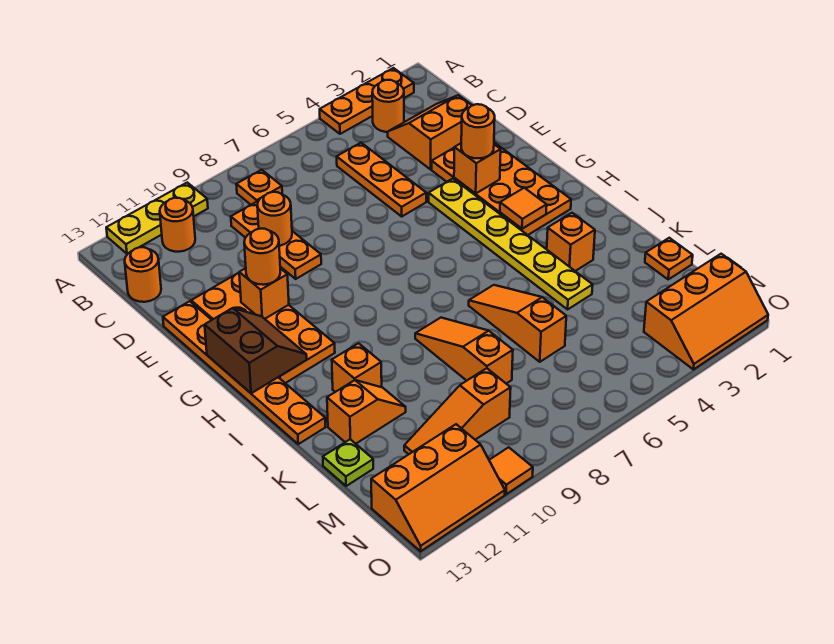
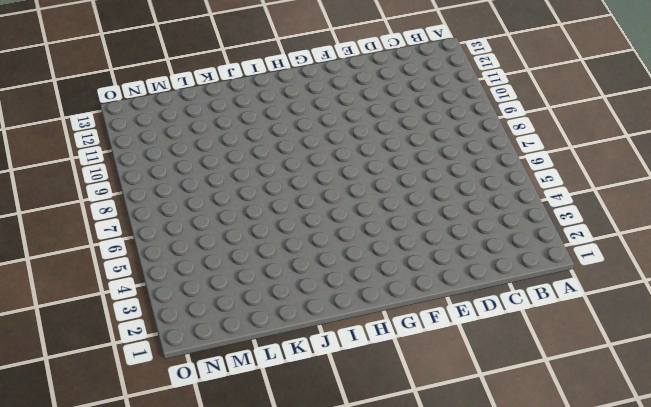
none -> orange 1x3 plate [320,68,414,134]
none -> yellow 1x3 plate [106,183,208,254]
none -> orange 1x1 round brick [372,80,404,132]
none -> orange 1x1 plate [236,170,282,205]

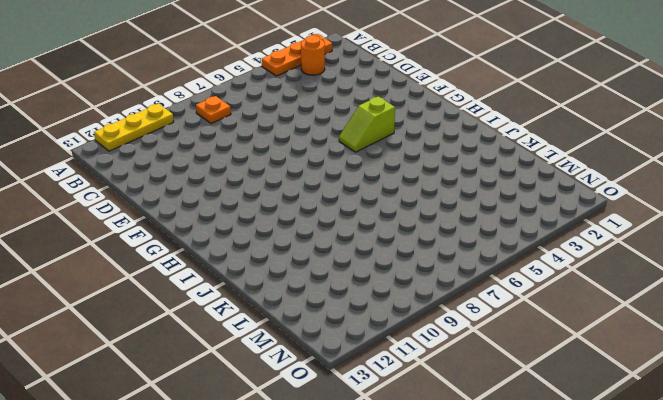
lime 1x2 slope [339,97,395,152] -> yellow 1x6 plate [429,179,593,309]
none -> orange 1x1 round brick [160,198,195,252]
none -> orange 2x2 slope [388,95,472,169]
none -> orange 1x3 plate [337,143,426,216]
none -> orange 1x3 plate [231,202,321,279]

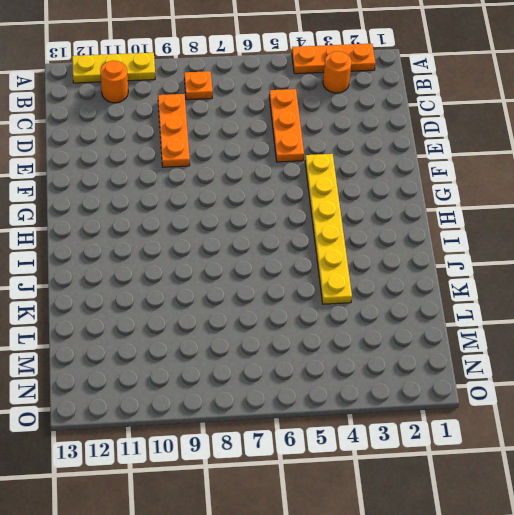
none -> orange 2x2 slope [388,95,472,169]
none -> orange 1x1 round brick [125,247,161,302]
none -> orange 2x4 plate [432,143,571,235]
none -> orange 2x4 plate [191,273,335,383]

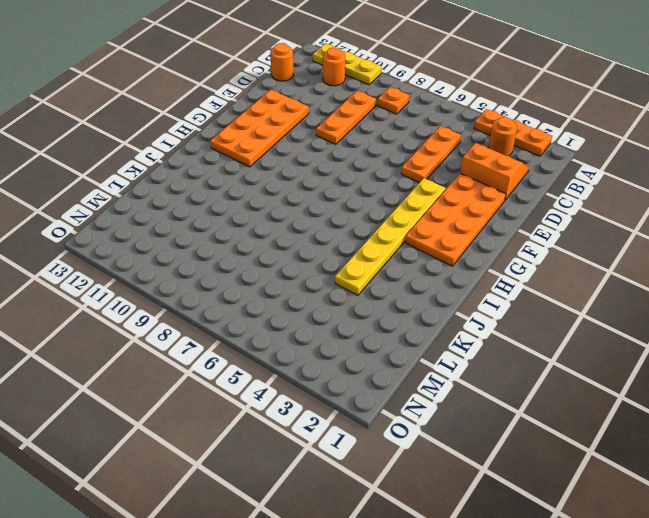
none -> orange 1x6 plate [163,301,325,444]
none -> orange 1x1 brick [547,213,595,271]
none -> orange 1x3 slope [469,285,566,362]
none -> orange 1x3 slope [415,318,513,383]

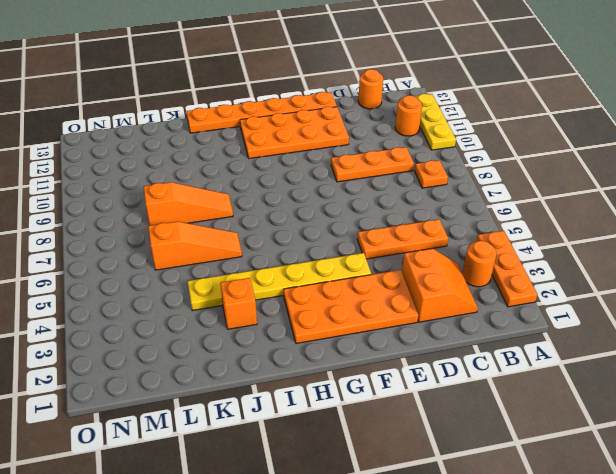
none -> orange 1x1 brick [332,343,382,392]
none -> orange 1x2 slope [327,380,406,444]
none -> orange 1x1 plate [645,238,693,279]
none -> lime 1x1 plate [323,439,373,486]

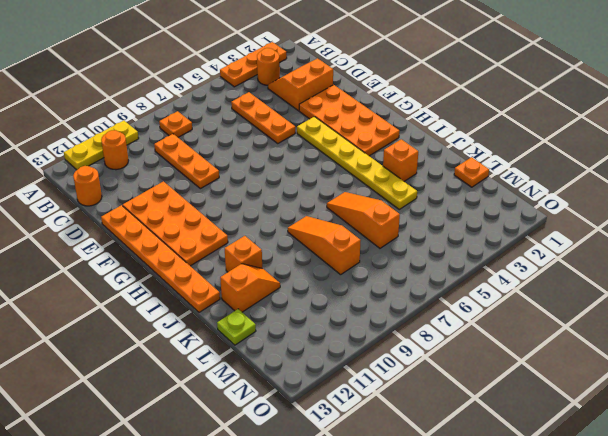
none -> orange 1x3 slope [404,368,511,454]
none -> orange 2x3 slope [644,254,768,369]
none -> orange 2x3 slope [371,424,505,551]
none -> orange 1x1 tile [489,447,533,494]

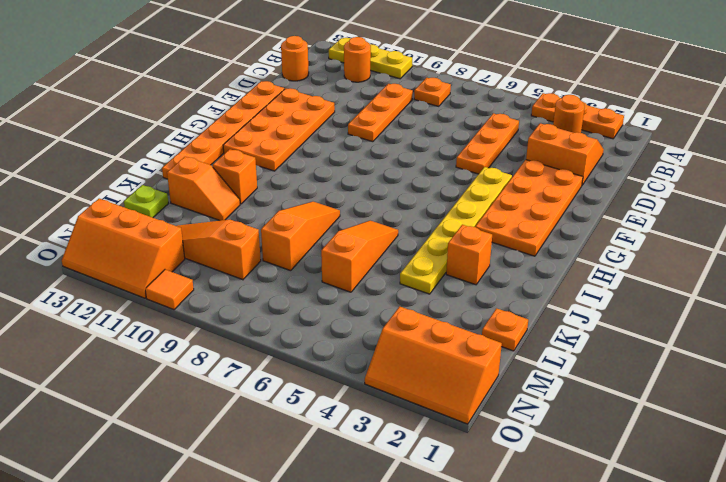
none -> orange 1x1 round brick [257,192,292,246]
none -> orange 1x1 brick [454,143,501,194]
none -> orange 1x1 brick [239,268,289,319]
none -> brown 2x2 slope [205,308,307,393]

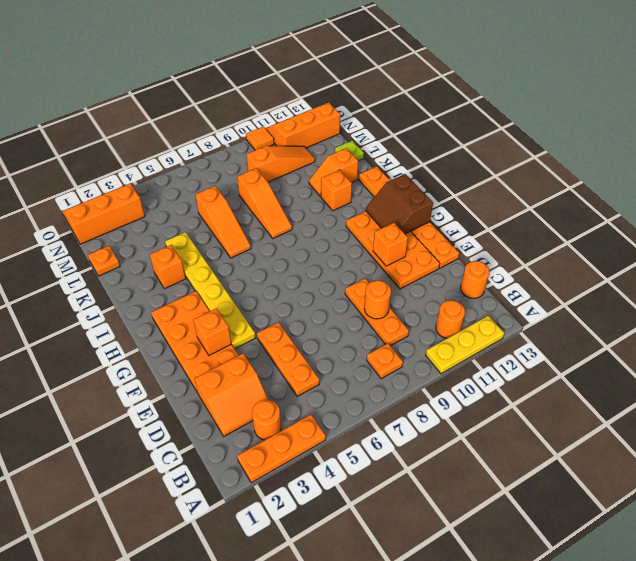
none -> orange 1x1 tile [500,188,547,229]
none -> orange 1x1 round brick [461,104,495,158]
none -> orange 1x1 round brick [244,229,280,285]

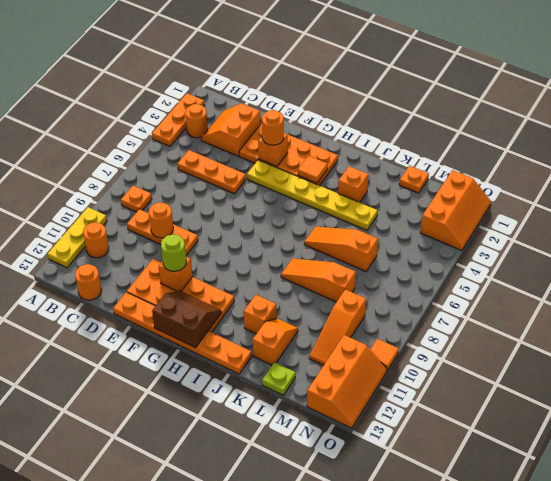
lime 1x1 round brick [161,235,186,271] -> orange 1x1 round brick [244,229,280,285]

